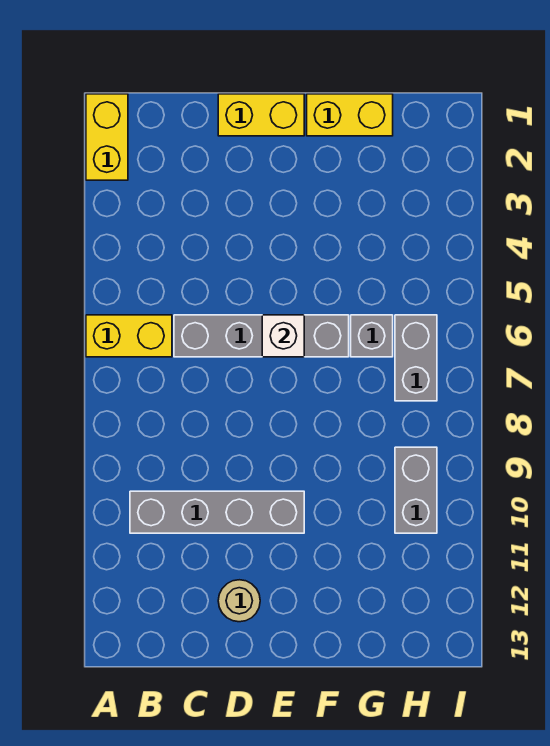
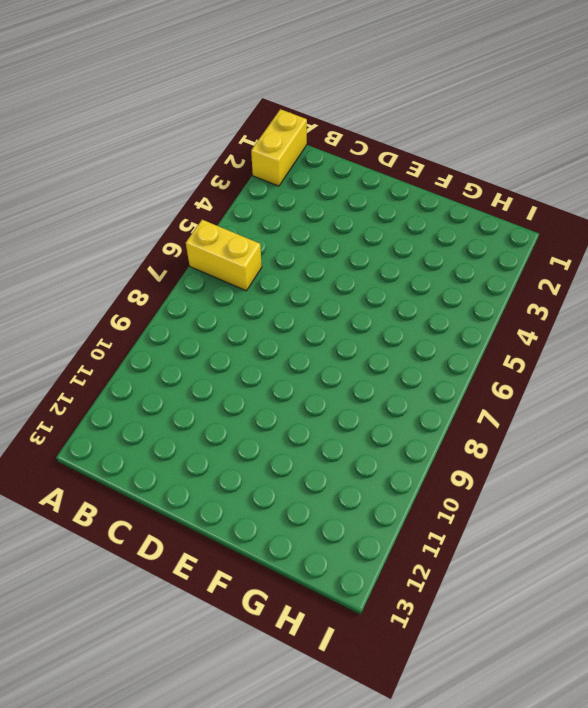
none -> grey 1x4 brick [130,491,304,533]
none -> grey 1x4 brick [174,315,349,357]

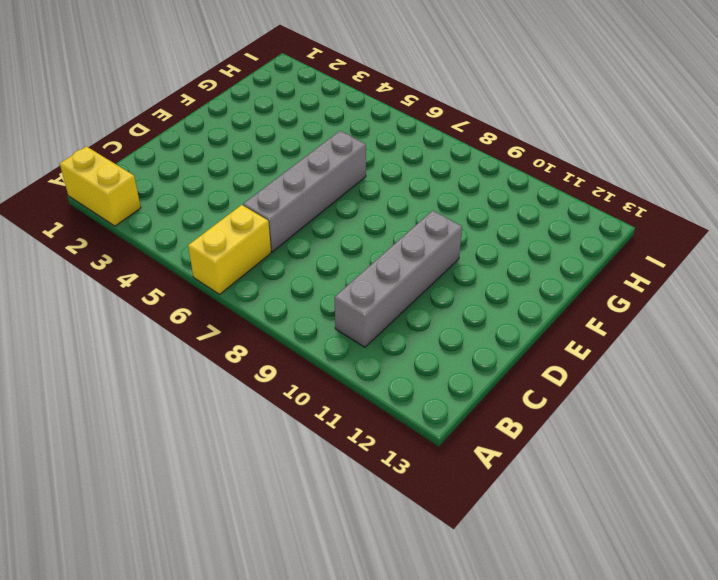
none -> yellow 1x2 brick [218,94,304,136]
none -> tan 1x1 round brick [218,580,260,622]

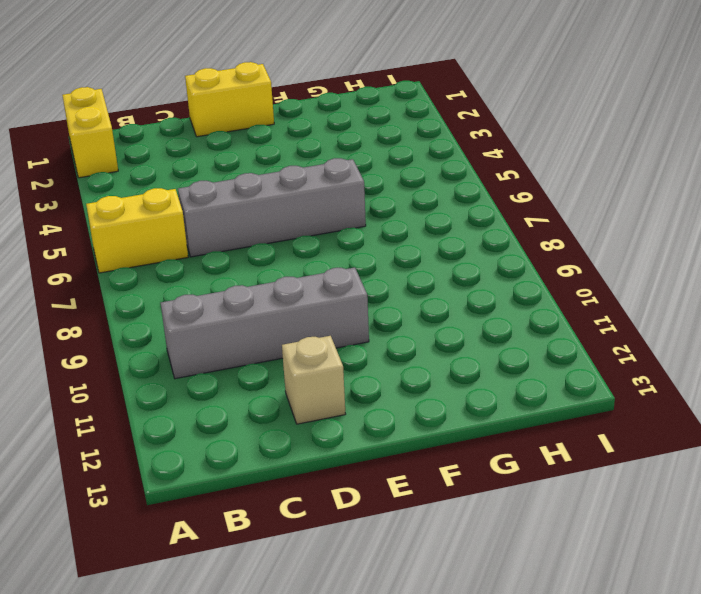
tan 1x1 brick [282,336,345,424] -> tan 1x1 round brick [218,580,260,622]
none -> yellow 1x2 brick [307,94,393,136]
none -> grey 1x1 brick [351,315,393,357]

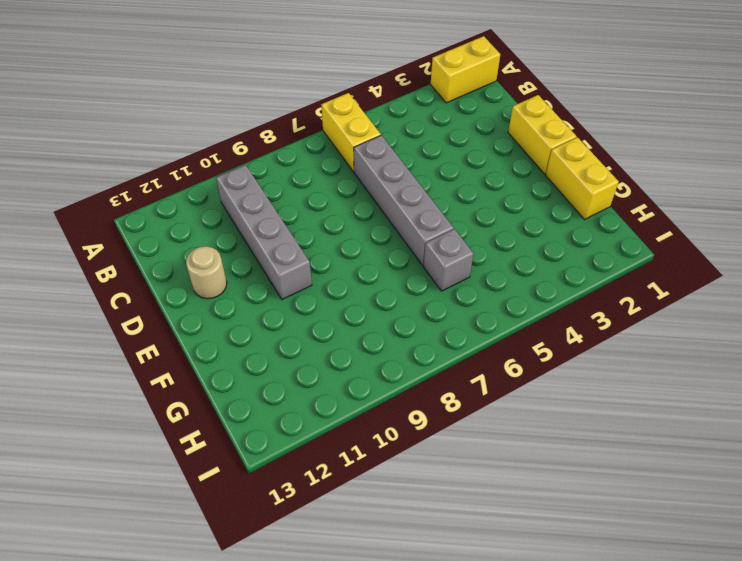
none -> grey 1x2 brick [395,315,437,401]
none -> grey 1x2 brick [395,447,437,533]

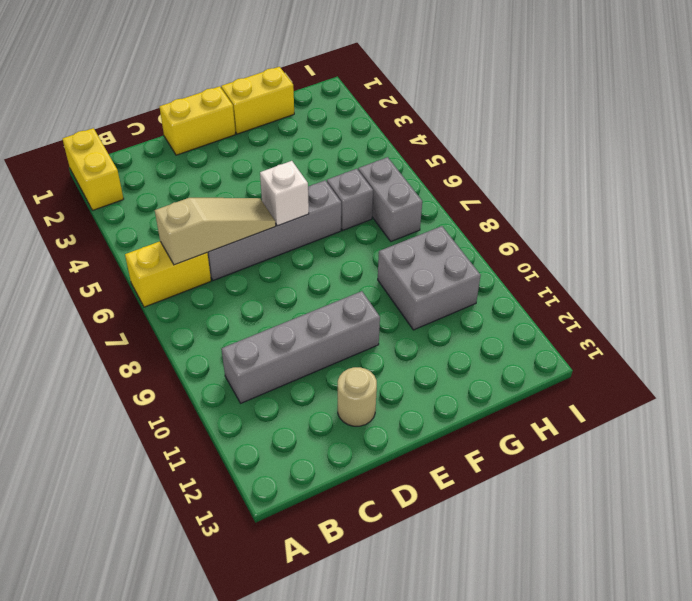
tan 1x3 slope [155,198,276,265] -> none
grey 2x2 brick [378,226,481,330] -> grey 1x2 brick [395,447,437,533]

